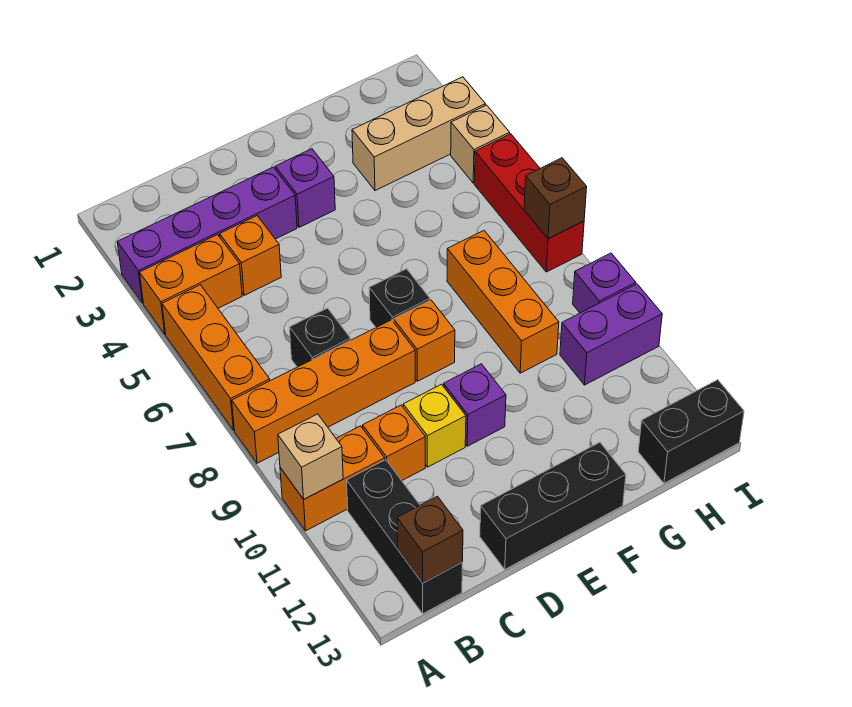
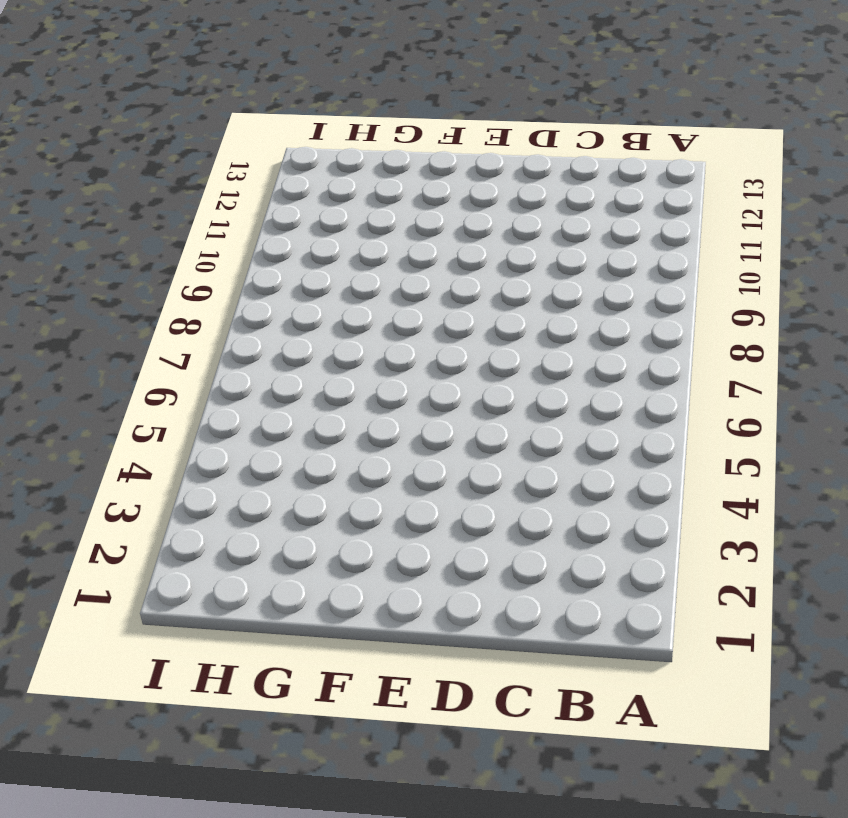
none -> purple 1x4 brick [117,167,297,303]
none -> orange 1x2 brick [140,235,242,334]
none -> orange 1x3 brick [162,285,270,430]

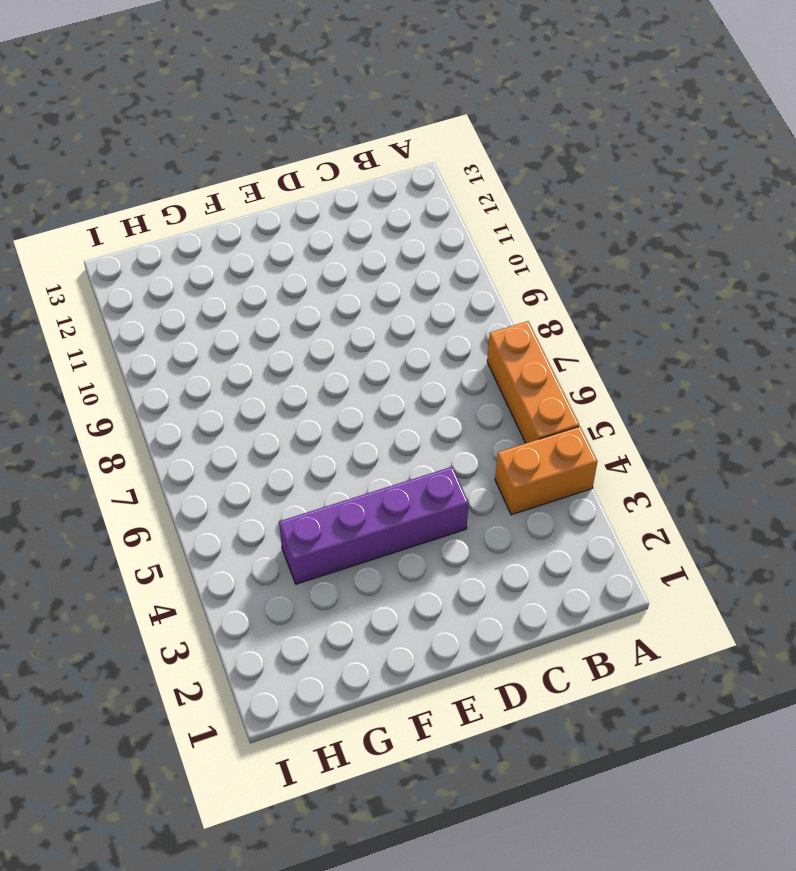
purple 1x4 brick [279,467,469,584] -> purple 1x4 brick moved to [117,167,297,303]
none -> orange 1x4 brick [232,320,415,463]
none -> orange 1x2 brick [280,426,385,531]
none -> black 1x3 brick [347,460,463,614]

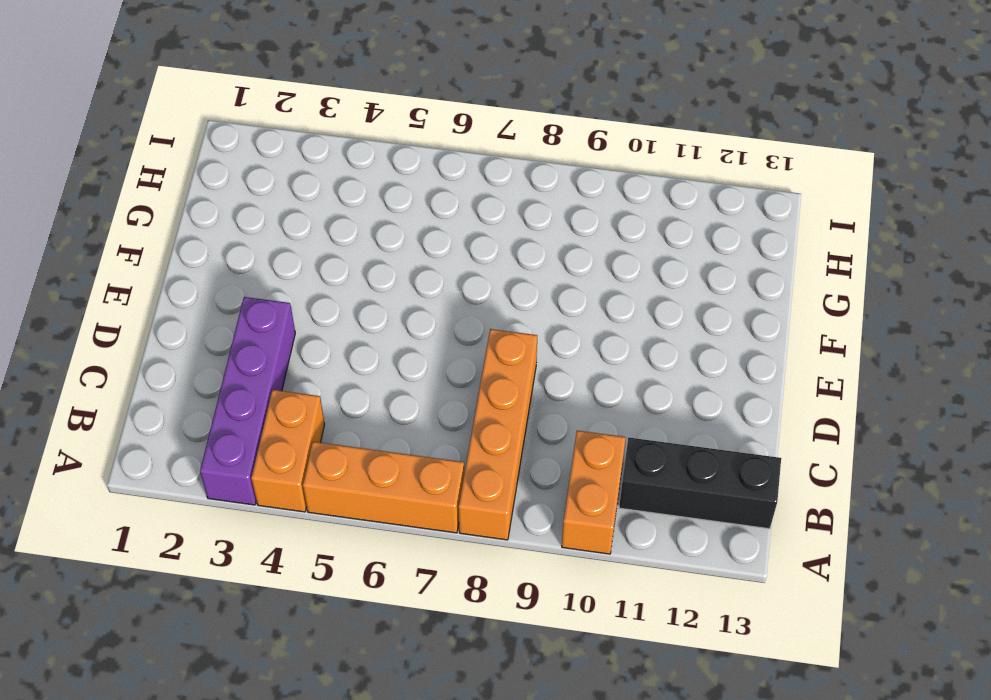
none -> orange 1x1 brick [220,216,281,296]
none -> black 1x1 brick [289,308,351,367]
none -> orange 1x1 brick [363,405,425,480]

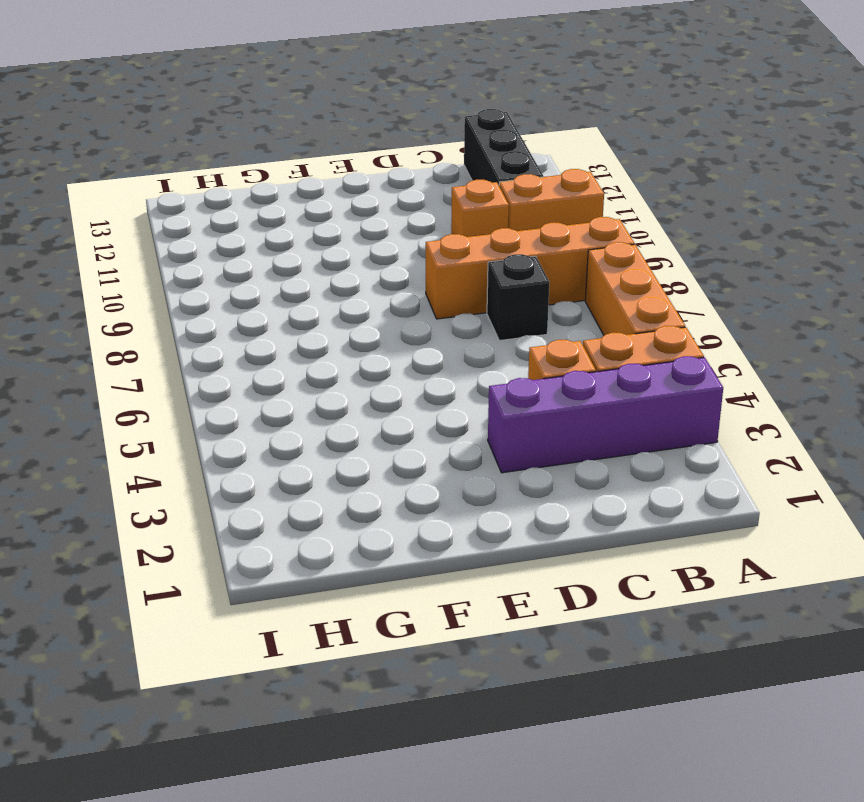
none -> yellow 1x1 brick [403,384,466,467]
none -> black 1x3 brick [480,442,626,569]
none -> purple 1x1 brick [275,149,335,227]

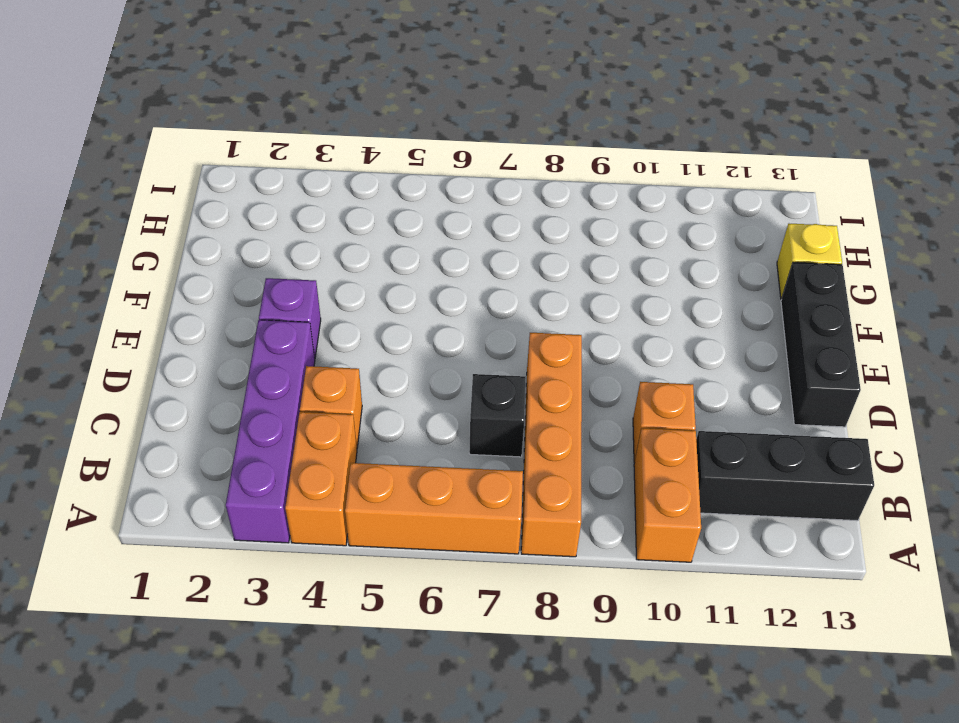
yellow 1x1 brick [777,224,842,299] -> yellow 1x1 brick moved to [403,384,466,467]
none -> black 1x1 brick [369,269,430,327]
none -> orange 1x1 brick [394,300,455,381]
none -> purple 1x1 brick [444,364,506,446]

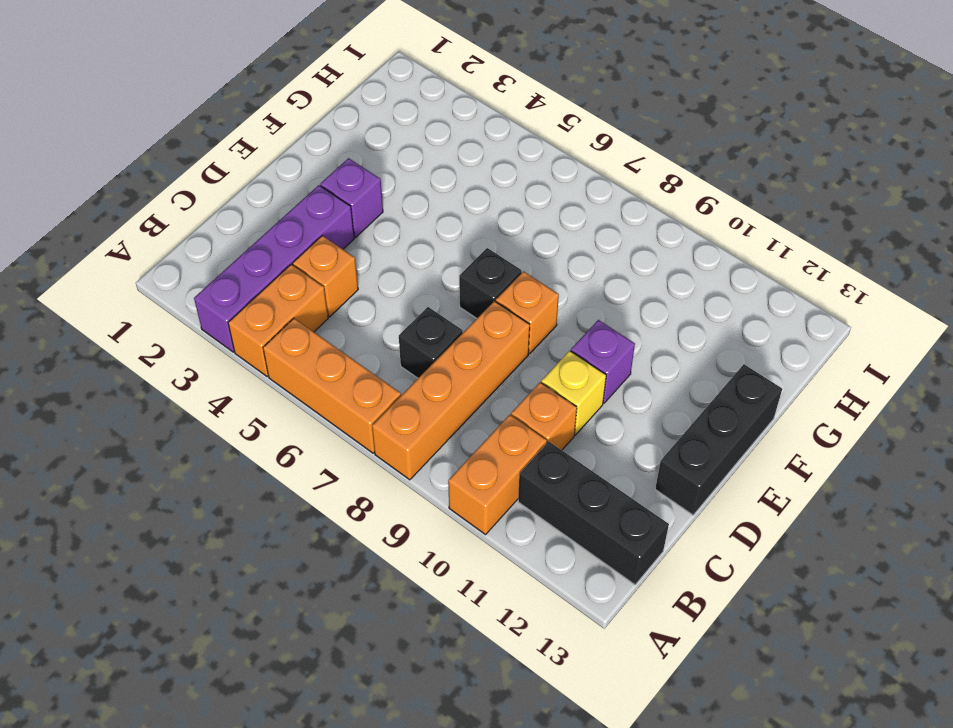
none -> tan 1x3 brick [352,77,485,191]
none -> orange 1x3 brick [447,231,559,373]
none -> purple 1x2 brick [560,284,662,385]

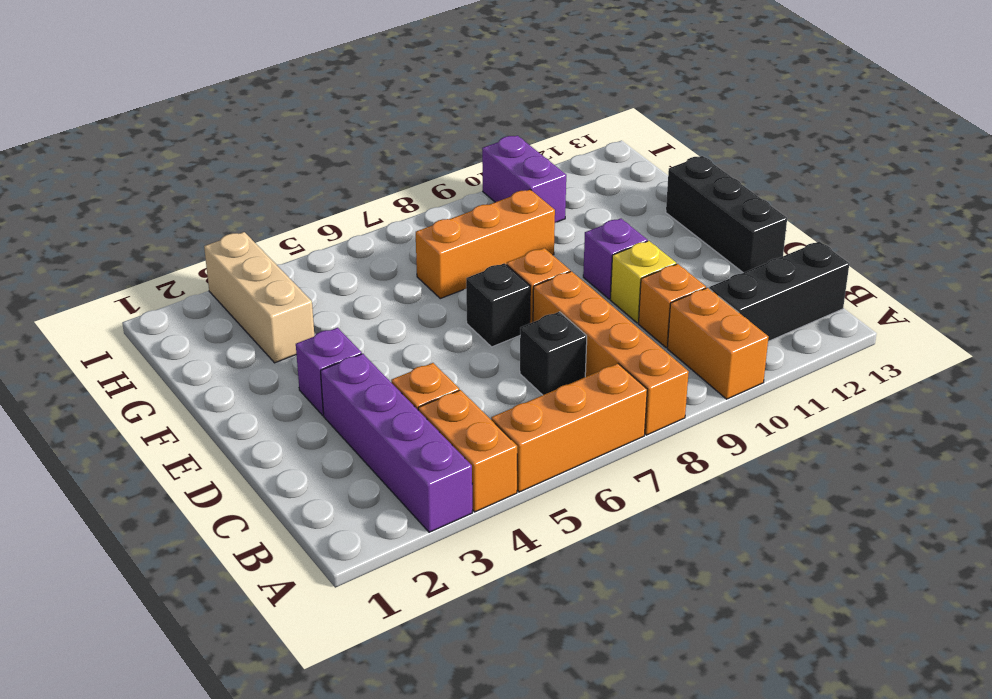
none -> black 1x2 brick [638,380,744,483]
none -> tan 1x1 brick [451,105,510,183]
none -> red 1x3 brick [474,134,584,272]

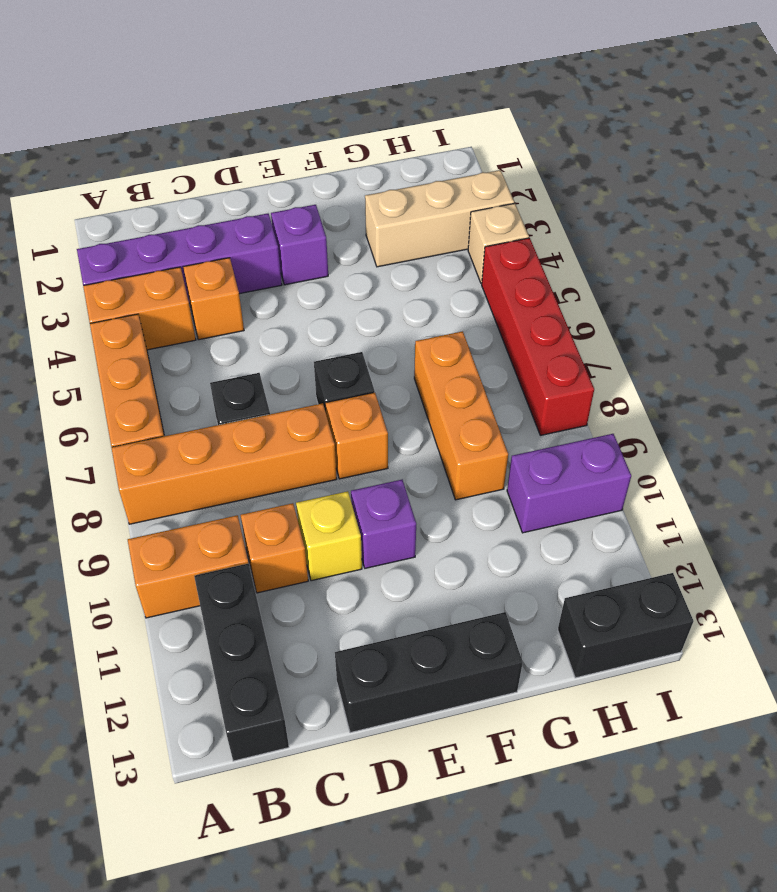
red 1x4 brick [482,238,594,435] -> red 1x3 brick [474,134,584,272]
none -> purple 1x1 brick [573,253,636,313]
none -> tan 1x1 brick [278,414,343,499]
none -> brown 1x1 brick [397,496,463,583]

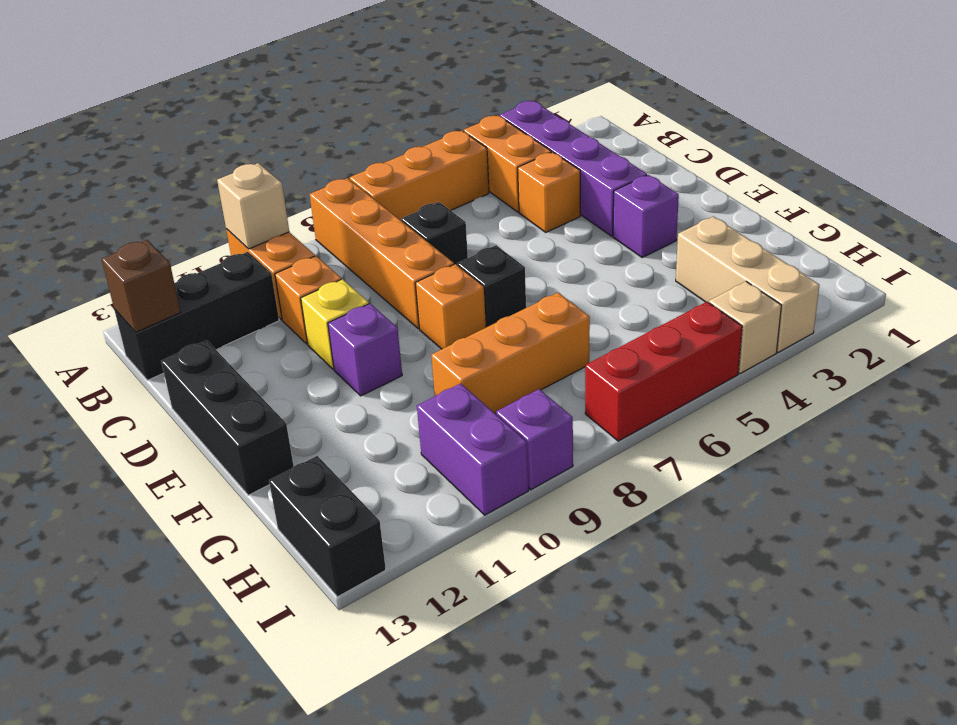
none -> brown 1x1 brick [524,158,587,239]

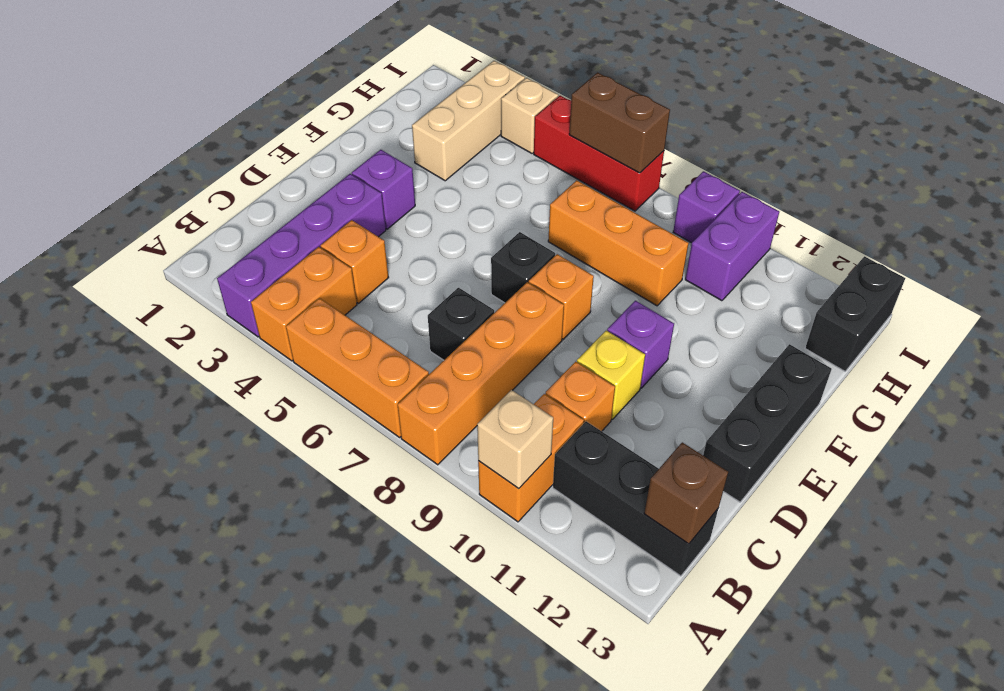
brown 1x2 brick [569,73,670,173] -> brown 1x1 brick [524,158,587,239]

